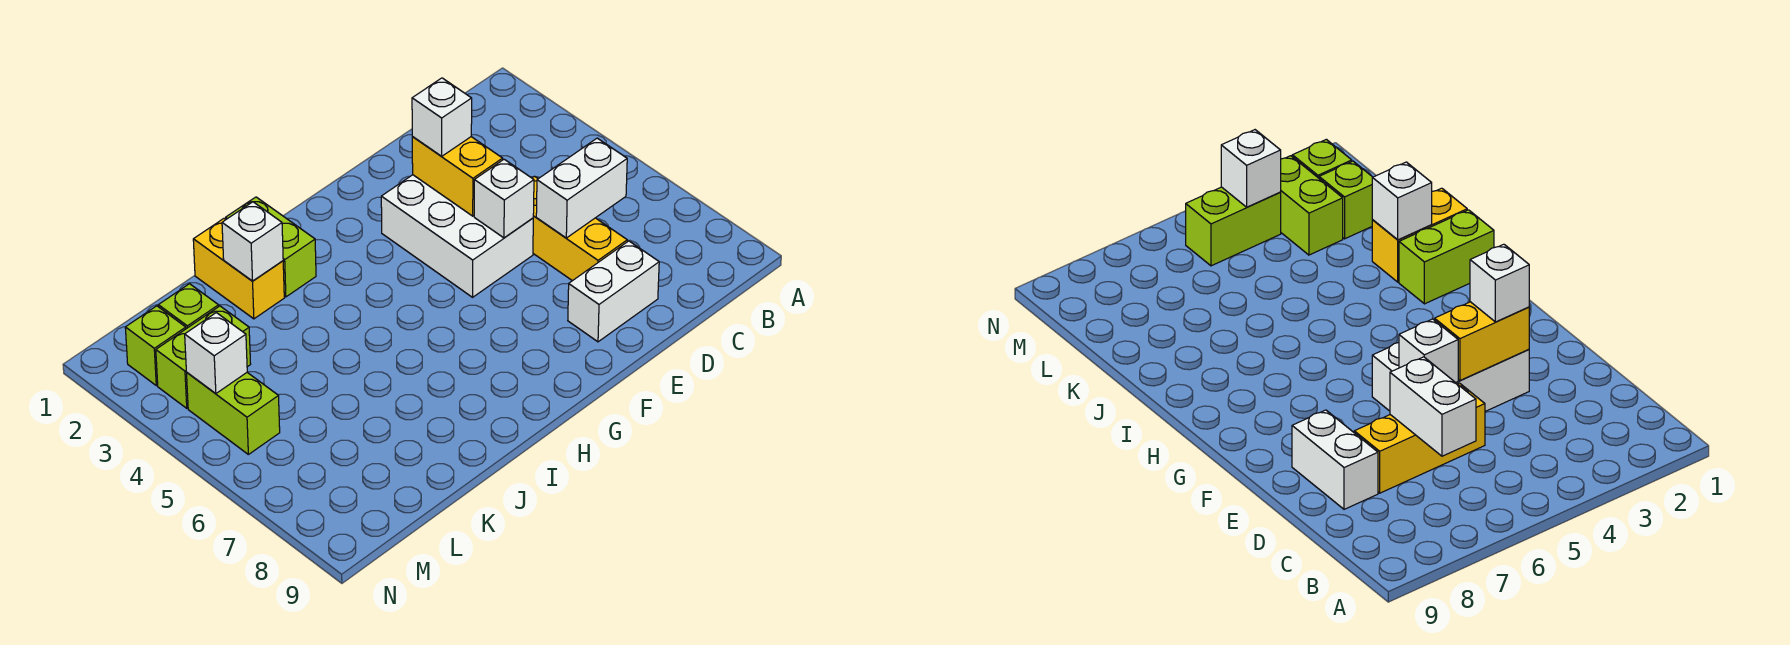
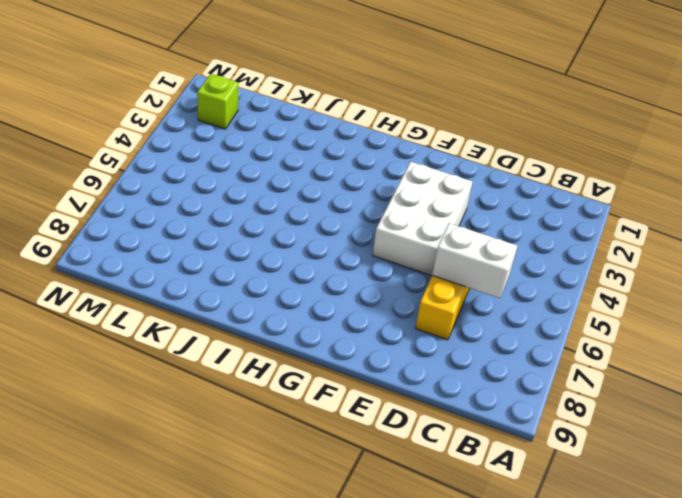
none -> white 1x2 brick [568,241,659,342]
none -> lime 1x2 brick [226,197,316,297]
none -> yellow 1x2 brick [193,219,284,319]

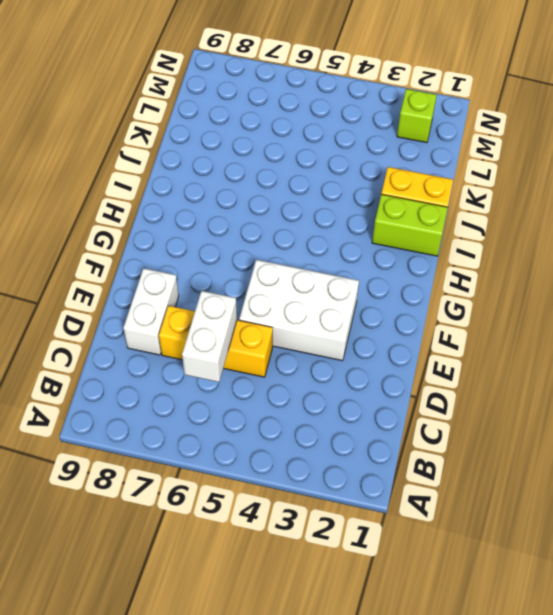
none -> lime 1x1 brick [158,284,219,329]
none -> lime 1x2 brick [156,306,251,408]
none -> lime 1x2 brick [187,373,280,454]

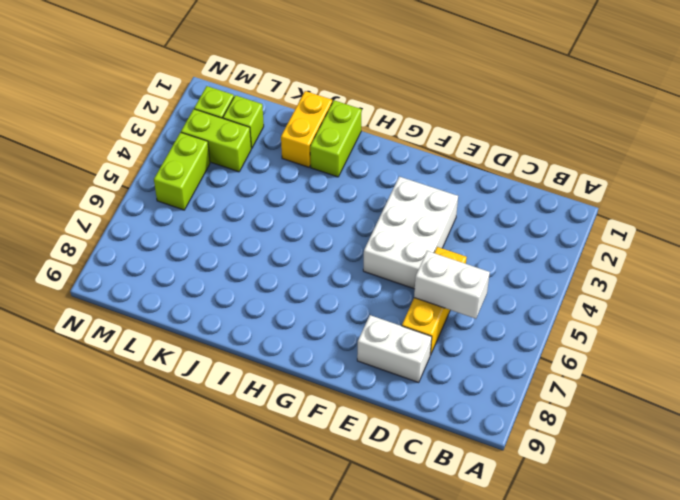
none -> yellow 1x2 brick [412,137,503,216]
none -> white 1x1 brick [474,159,534,238]
none -> white 1x1 brick [222,202,283,281]

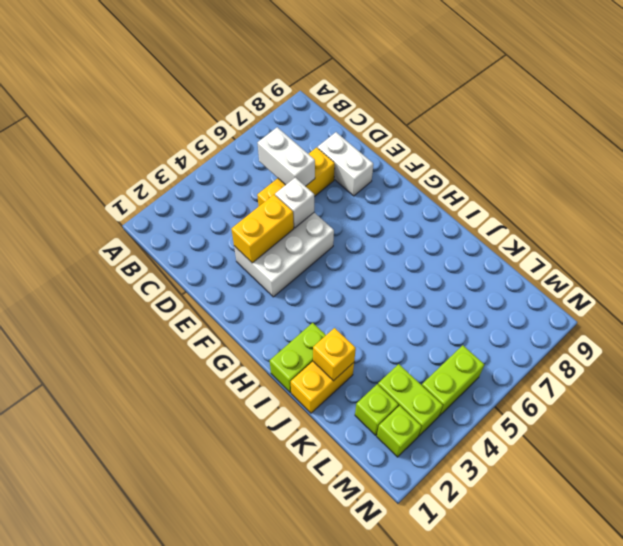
yellow 1x1 brick [313,328,356,381] -> white 1x1 brick [222,202,283,281]
none -> white 1x1 brick [185,313,247,394]
none -> white 1x1 brick [412,78,472,156]

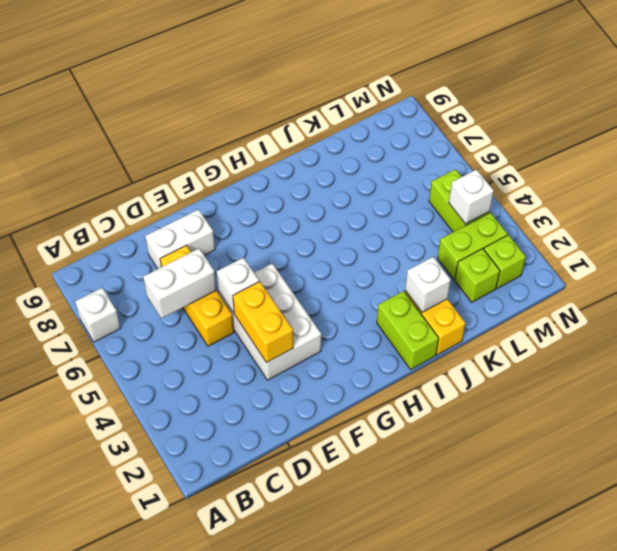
white 1x1 brick [75,288,120,342] -> white 1x1 brick moved to [412,78,472,156]

